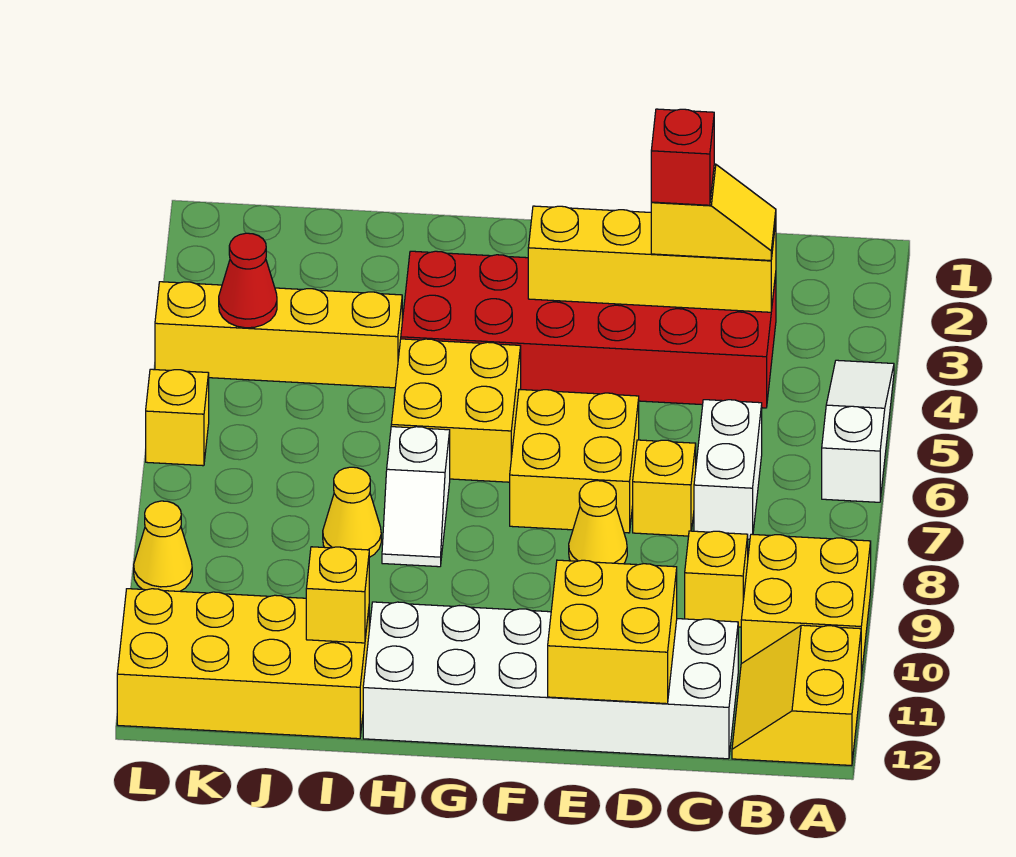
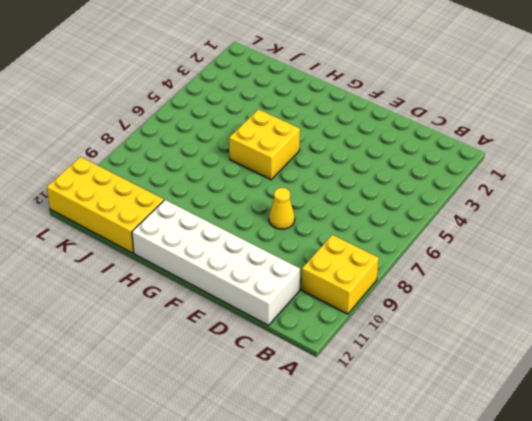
none -> white 1x3 slope [822,360,894,502]
none -> yellow 2x2 slope [732,625,861,765]
none -> red 2x6 brick [401,251,776,408]

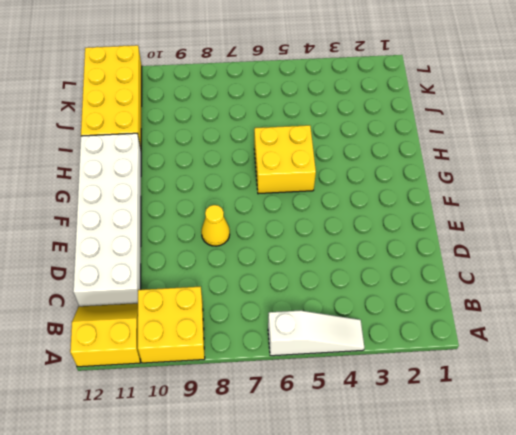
none -> red 2x6 brick [401,251,776,408]
none -> white 1x2 brick [694,400,762,539]
none -> yellow 1x1 brick [685,531,748,627]

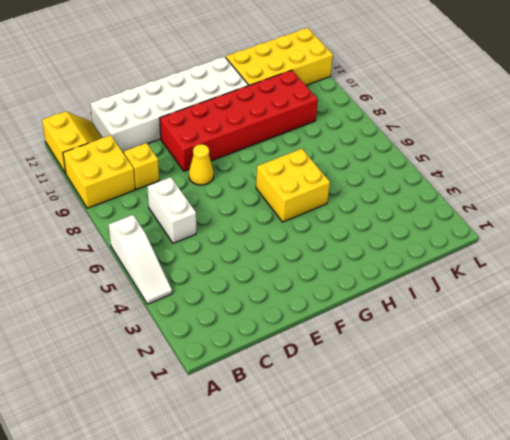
red 2x6 brick [160,70,318,171] -> red 2x6 brick moved to [401,251,776,408]
none -> yellow 1x1 brick [633,440,696,536]
none -> yellow 2x2 brick [510,389,639,533]
none -> white 1x2 slope [382,427,450,567]

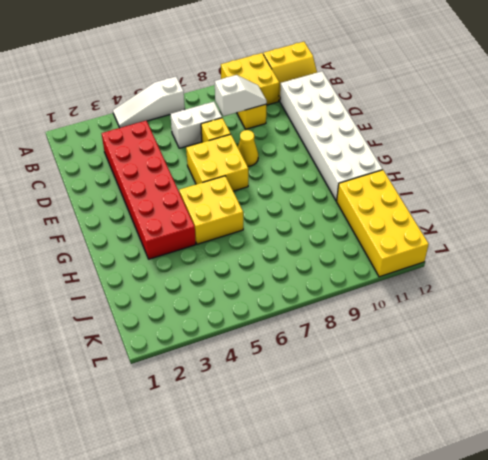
white 1x2 slope [215,75,267,116] -> white 1x2 slope moved to [382,427,450,567]
none -> yellow 1x4 brick [155,282,402,388]
none -> yellow 1x1 cone [323,467,381,557]
none -> yellow 1x1 brick [146,369,209,466]

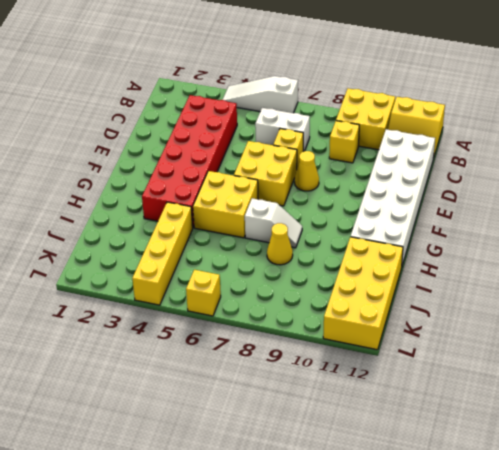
none -> yellow 1x1 cone [134,501,192,591]
none -> yellow 1x4 brick [528,206,776,312]
none -> yellow 2x2 brick [548,560,677,704]

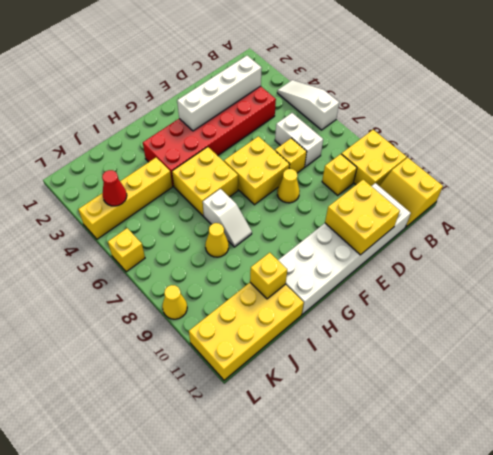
white 1x4 brick [177,56,262,131] -> yellow 1x4 brick [528,206,776,312]
none -> yellow 1x2 slope [651,164,776,260]
none -> red 1x1 brick [651,109,714,205]

